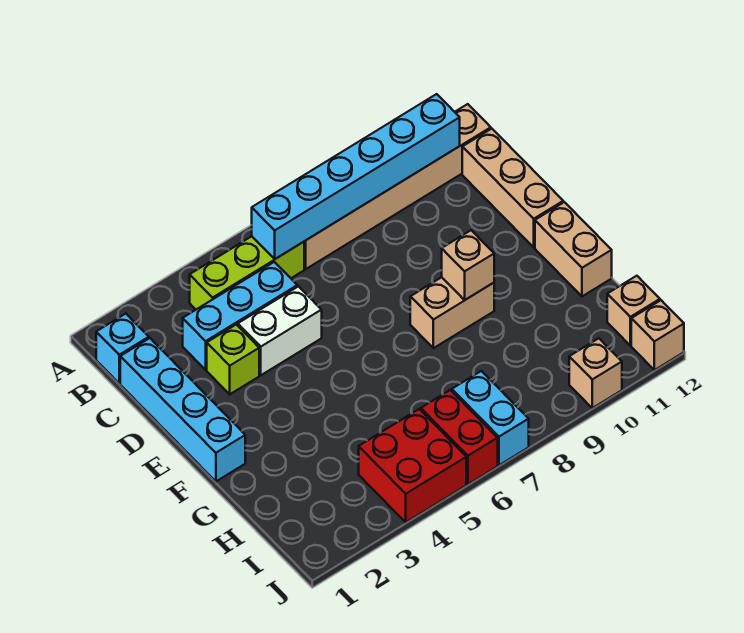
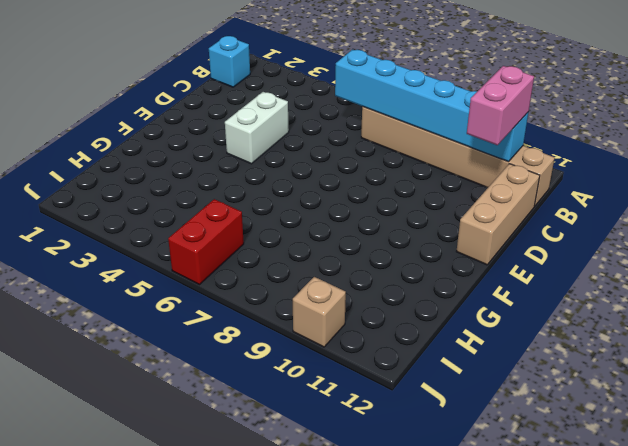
pink 1x2 brick [467,66,534,145] -> none
white 1x2 brick [225,92,289,164] -> white 1x2 brick turned to [238,286,322,375]
none -> lime 1x3 brick [190,236,304,309]
none -> cyan 1x4 brick [120,338,245,481]
none -> cyan 1x3 brick [183,262,297,370]

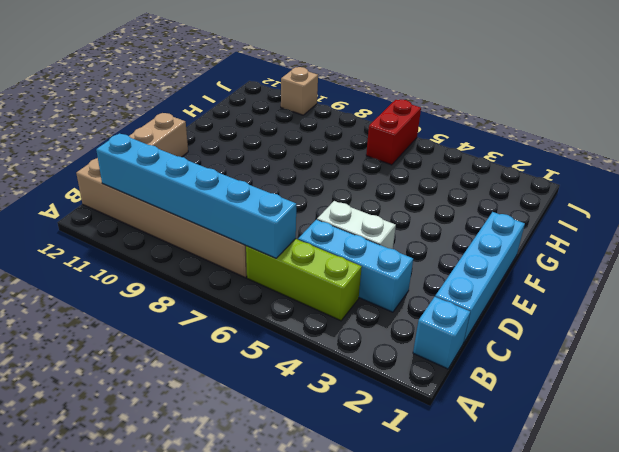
none -> lime 1x1 brick [207,325,259,394]
none -> tan 1x2 brick [410,277,494,348]
none -> tan 1x2 brick [535,202,612,296]

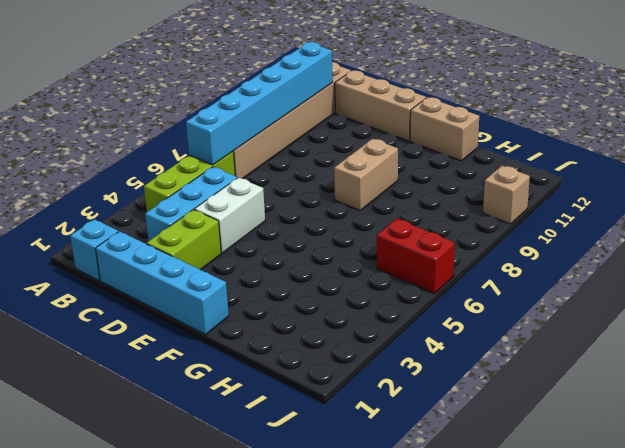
lime 1x2 brick [147,210,221,270] -> lime 1x1 brick [207,325,259,394]
none -> red 2x2 brick [359,409,466,522]
none -> cyan 1x2 brick [452,371,529,465]
none -> tan 1x1 brick [607,276,660,345]

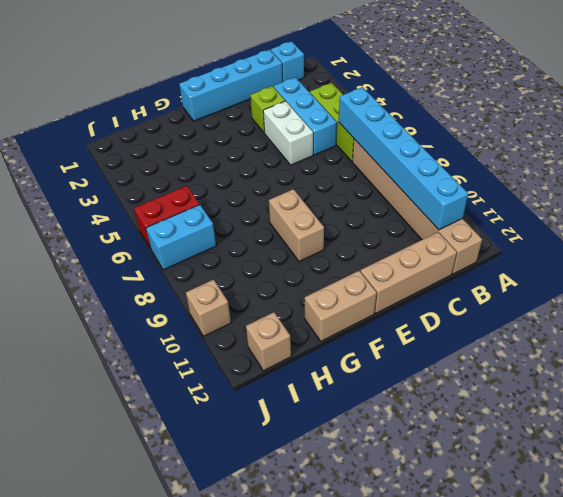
none -> red 2x2 brick [359,409,466,522]
none -> tan 1x1 brick [631,300,684,370]
none -> tan 1x1 brick [442,230,494,300]

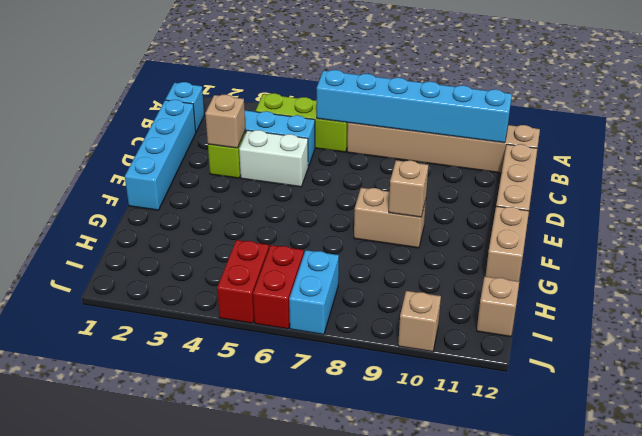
tan 1x1 brick [205,95,246,148] -> tan 1x1 brick moved to [631,300,684,370]
red 1x2 brick [217,240,269,323] -> red 2x2 brick [359,409,466,522]

